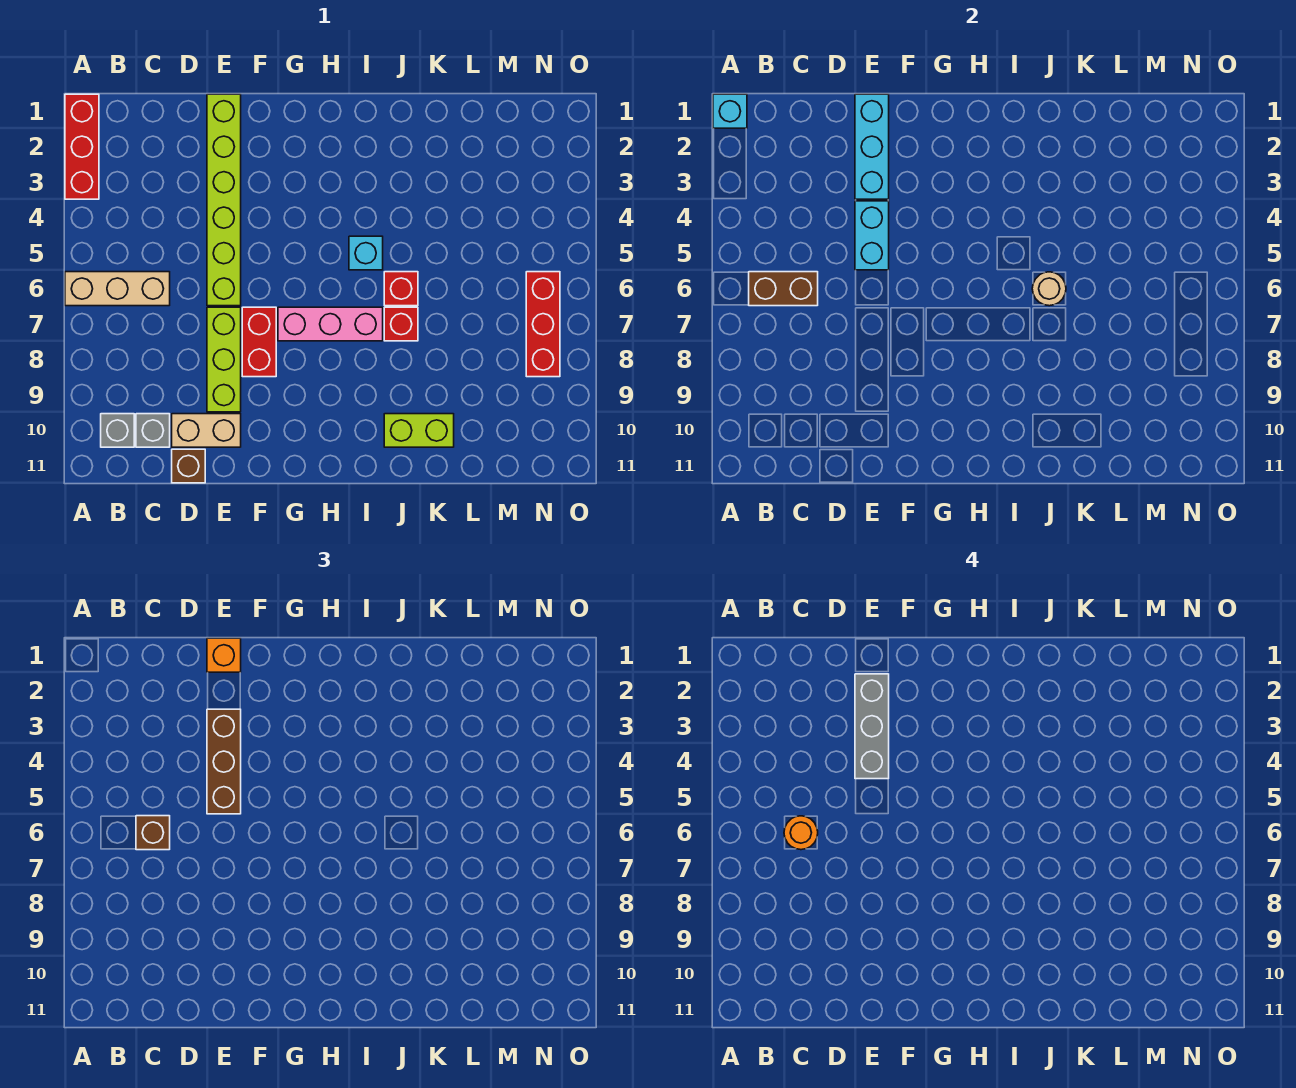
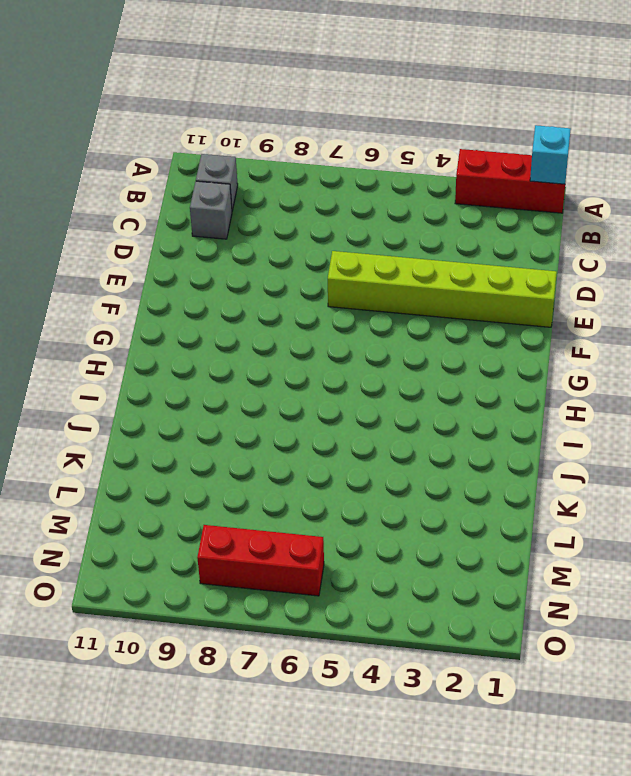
none -> tan 1x3 brick [65,272,170,306]
none -> tan 1x2 brick [172,414,241,447]
none -> brown 1x1 brick [172,449,205,483]

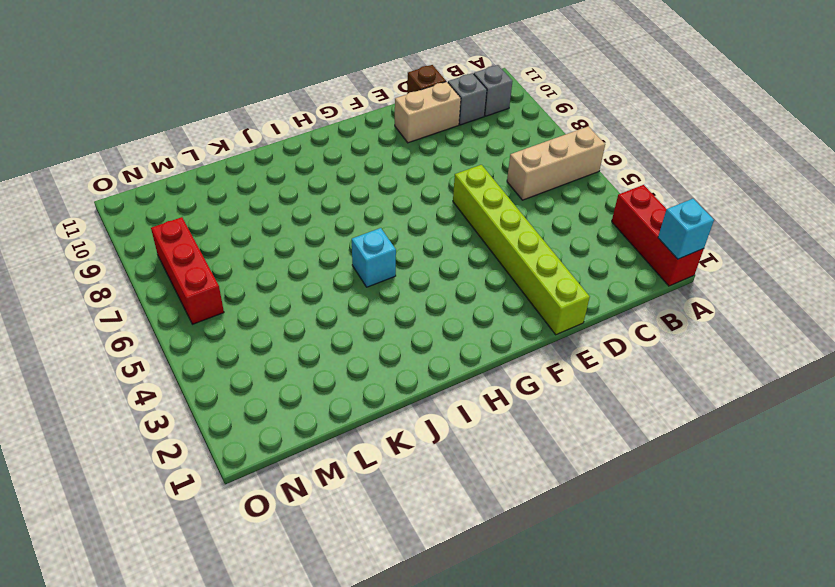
none -> lime 1x3 brick [207,307,241,412]
none -> red 1x2 brick [242,307,276,377]
none -> pink 1x3 brick [278,307,383,341]

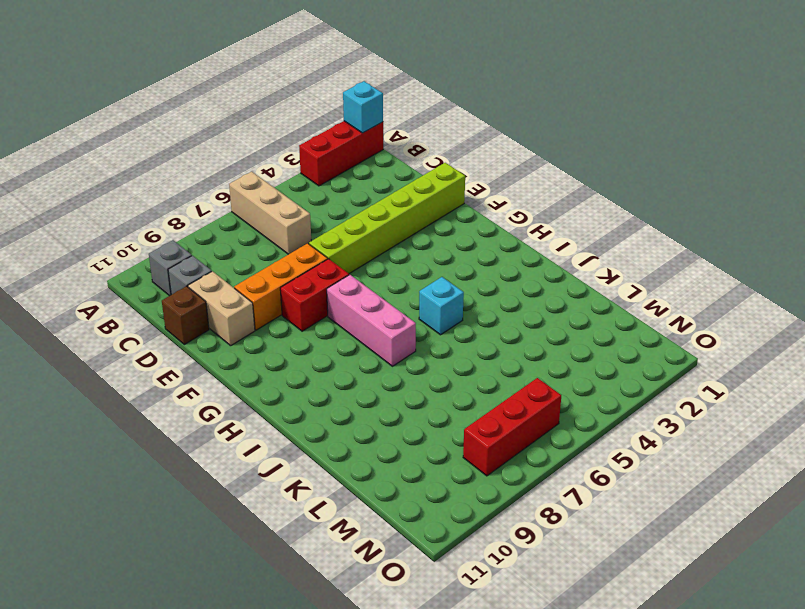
orange 1x3 brick [234,243,328,330] -> lime 1x3 brick [207,307,241,412]
none -> red 1x1 brick [384,272,418,306]
none -> red 1x1 brick [384,307,418,341]
none -> lime 1x2 brick [384,414,454,447]

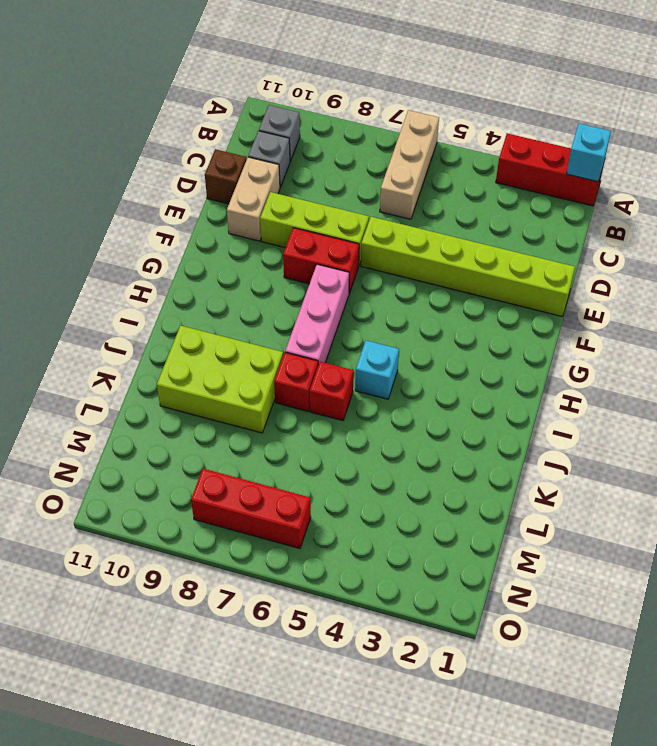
lime 2x3 brick [157,326,283,433] -> lime 1x2 brick [384,414,454,447]
none -> brown 1x2 brick [749,272,818,306]
none -> cyan 1x3 brick [855,94,889,199]
none -> cyan 1x2 brick [855,201,889,270]

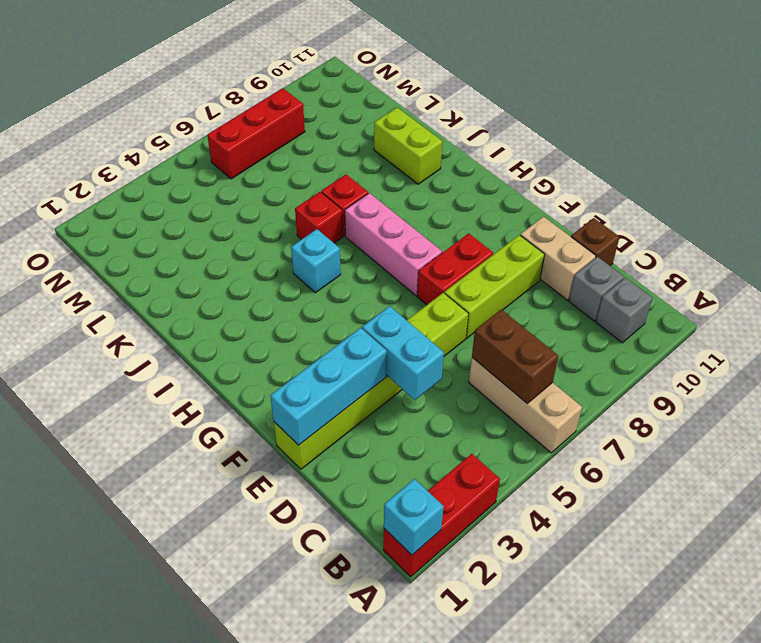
cyan 1x2 brick [362,306,444,400] -> cyan 1x2 brick turned to [855,201,889,270]
none -> tan 1x1 round brick [1032,272,1066,306]
none -> brown 1x1 brick [136,816,170,850]
none -> orange 1x1 brick [207,638,241,672]

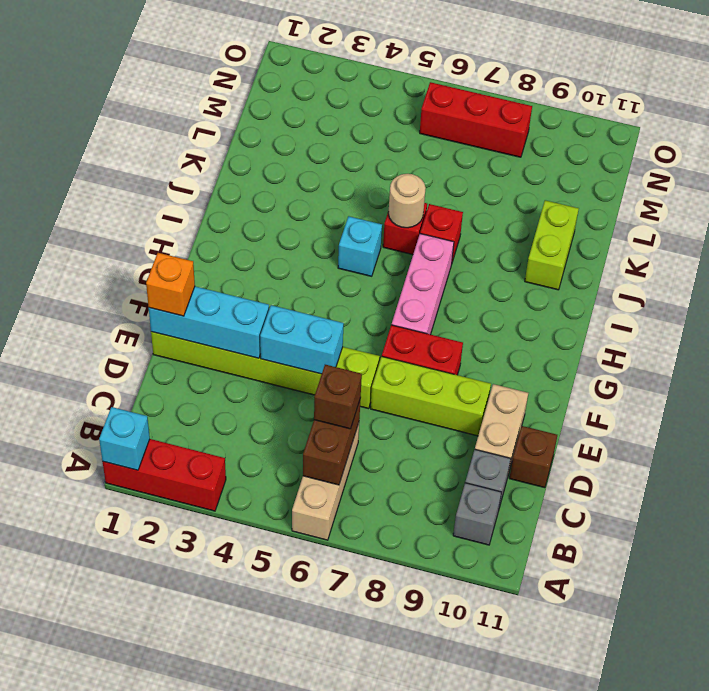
none -> brown 1x3 brick [207,709,241,814]
none -> orange 1x1 round brick [784,816,818,850]
none -> grey 1x3 brick [855,674,889,779]

